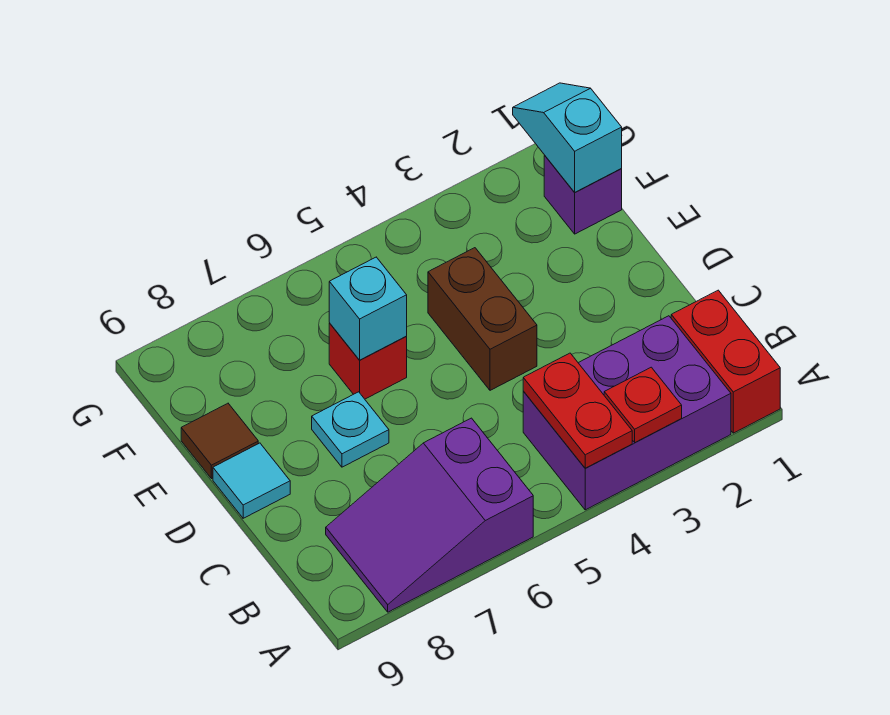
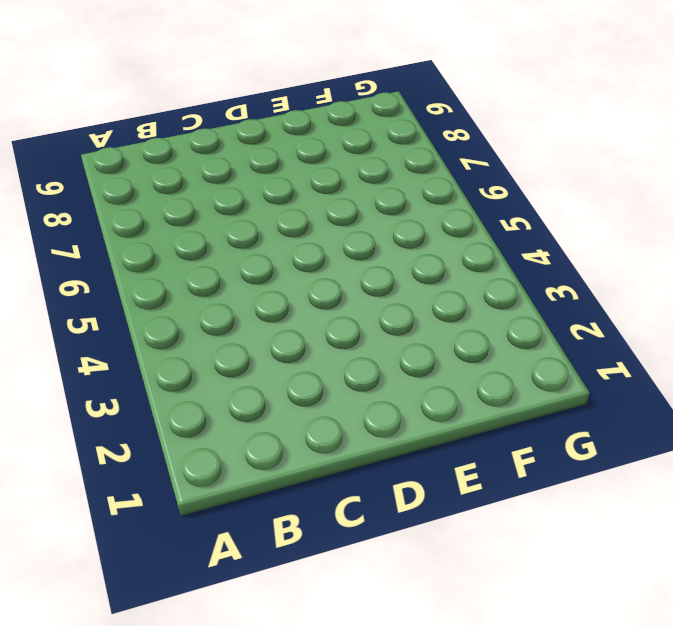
none -> red 1x2 brick [671,290,780,433]
none -> purple 2x3 brick [523,316,731,510]
none -> purple 2x3 slope [326,418,533,612]

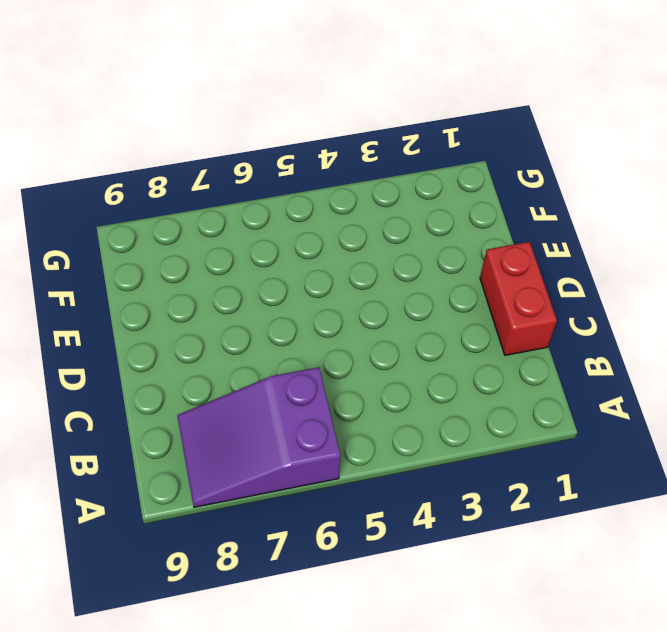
red 1x2 brick [480,242,557,355] -> red 1x2 brick moved to [671,290,780,433]
none -> purple 2x3 brick [523,316,731,510]
none -> brown 1x2 brick [428,248,537,390]
none -> cyan 1x1 plate [312,392,389,467]

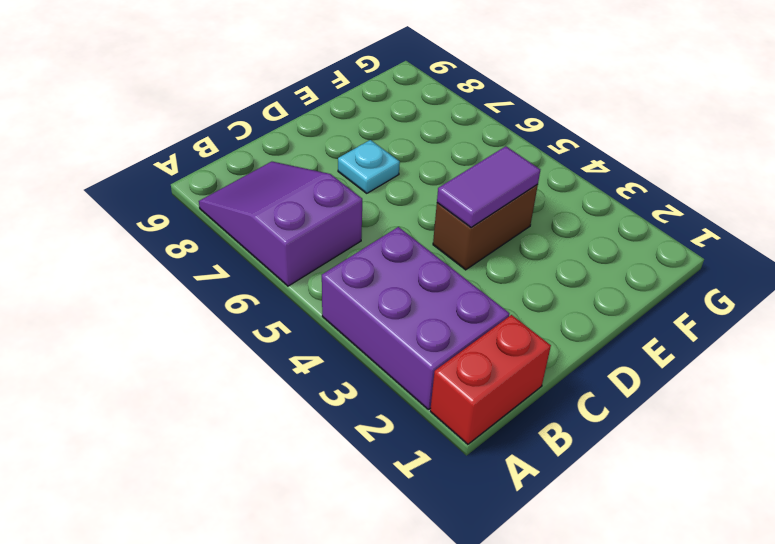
purple 1x2 tile [437,146,540,228] -> none
none -> cyan 1x1 tile [213,443,290,518]
none -> red 1x1 brick [329,323,407,399]
none -> brown 1x1 tile [181,403,258,479]

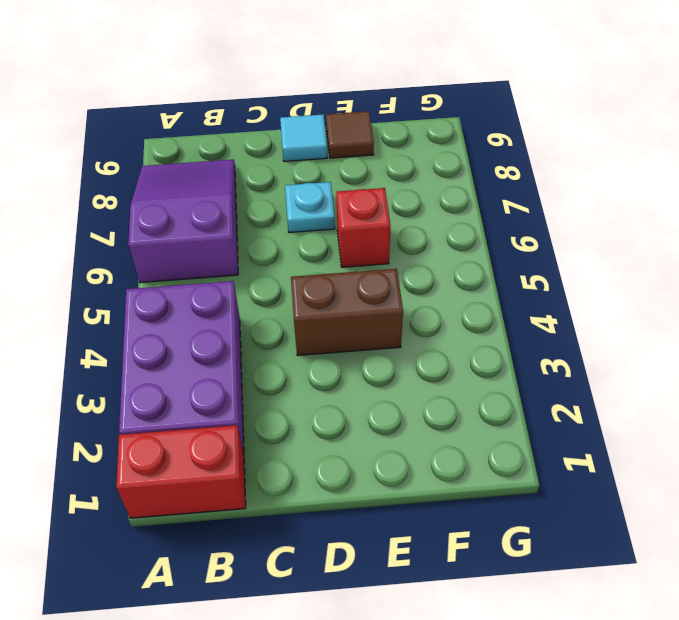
none -> purple 1x1 brick [544,156,622,234]
none -> red 1x1 plate [604,367,682,443]
none -> red 1x2 plate [523,353,632,468]

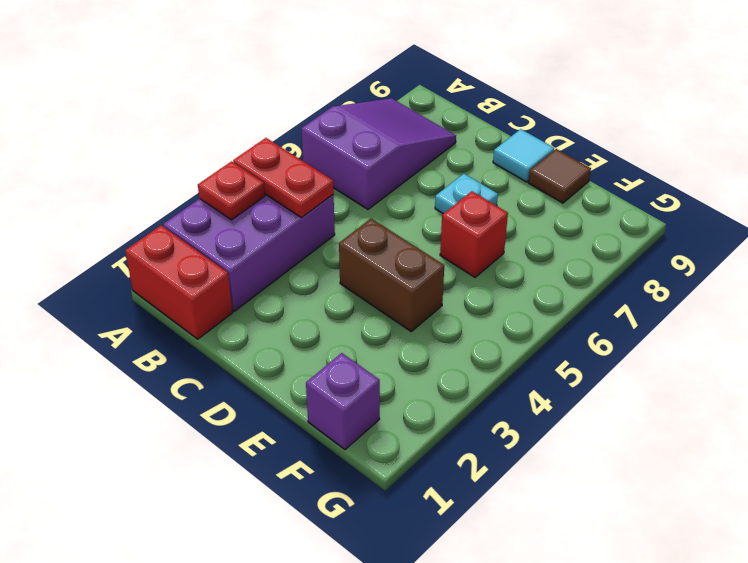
none -> cyan 1x1 brick [329,257,407,360]
none -> cyan 1x2 slope [513,83,622,192]

